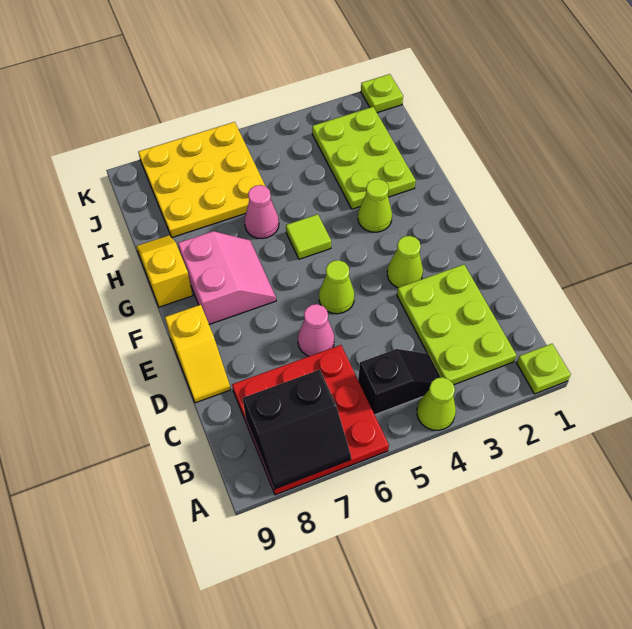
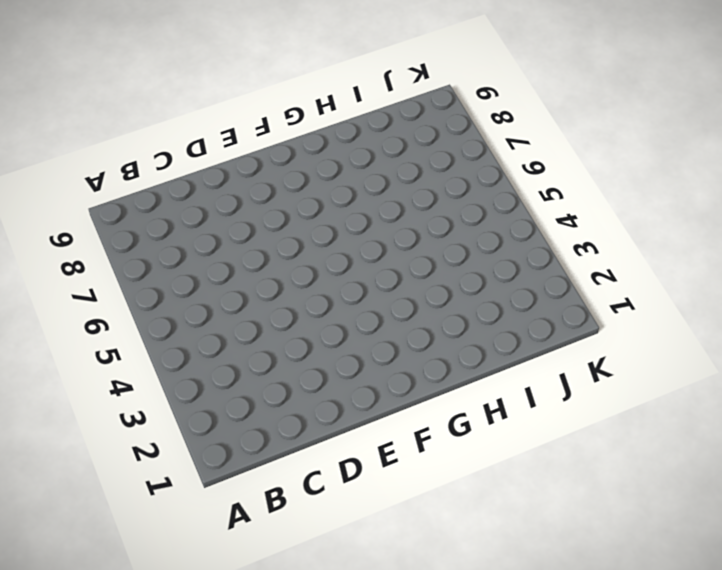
none -> lime 1x1 plate [517,344,571,394]
none -> lime 1x1 cone [417,377,456,430]
none -> red 3x3 plate [232,345,389,495]

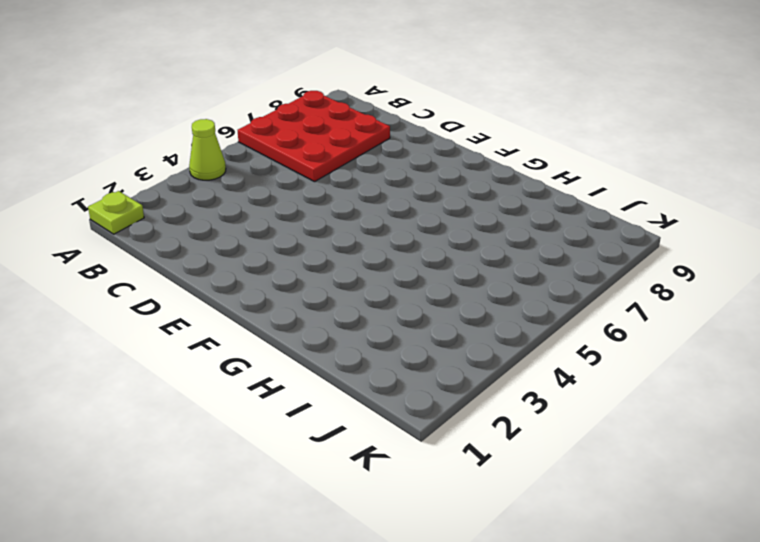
none -> lime 2x3 plate [397,265,516,385]
none -> black 1x2 slope [358,349,441,415]
none -> pink 1x1 cone [298,304,334,356]

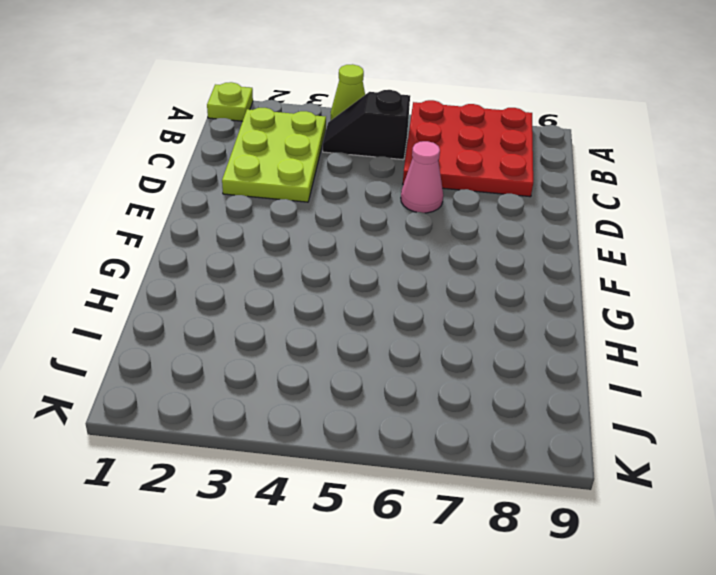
none -> yellow 1x2 slope [165,305,231,403]
none -> lime 1x1 cone [387,236,423,288]
none -> lime 1x1 cone [319,260,355,314]

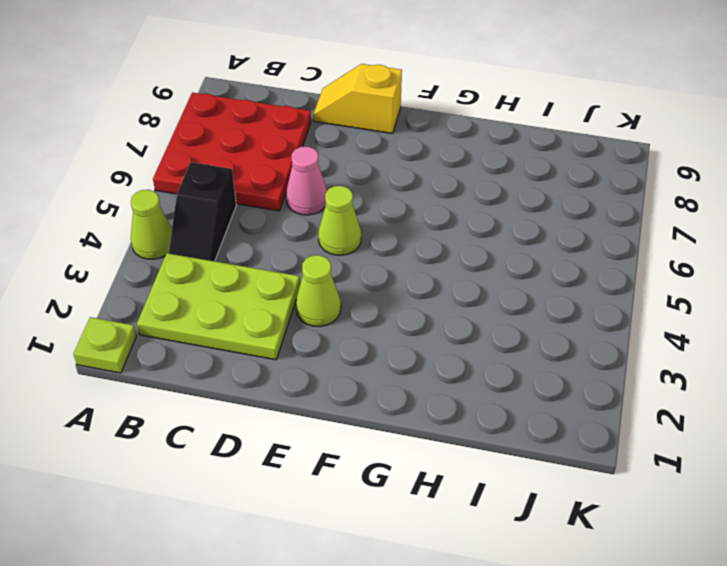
none -> pink 2x2 slope [178,231,276,324]
none -> lime 1x1 cone [358,179,392,232]
none -> lime 1x1 tile [286,214,331,259]

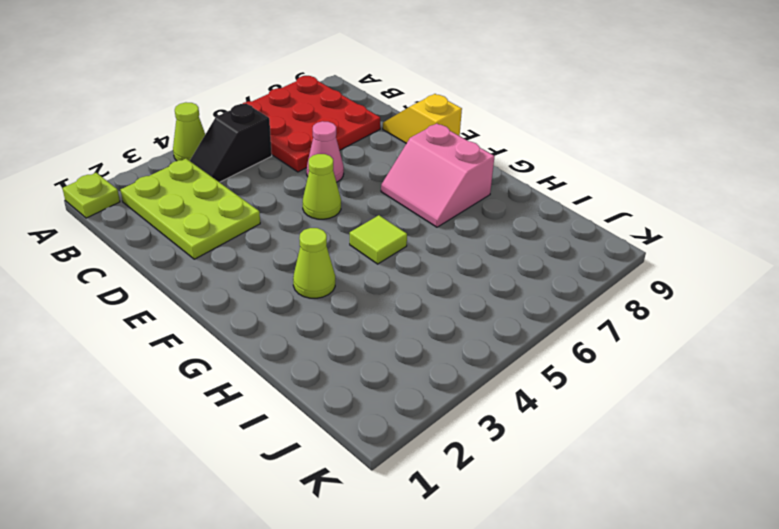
none -> lime 1x1 cone [387,236,423,288]
none -> yellow 1x2 slope [136,235,193,307]
none -> lime 2x3 plate [312,107,416,209]

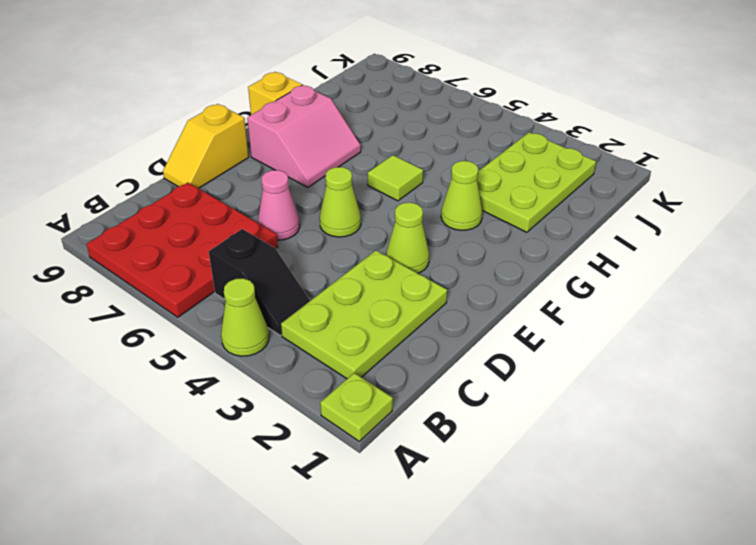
none -> pink 1x1 cone [244,185,279,239]
none -> yellow 3x3 plate [138,122,265,238]
none -> lime 1x1 plate [361,74,403,113]

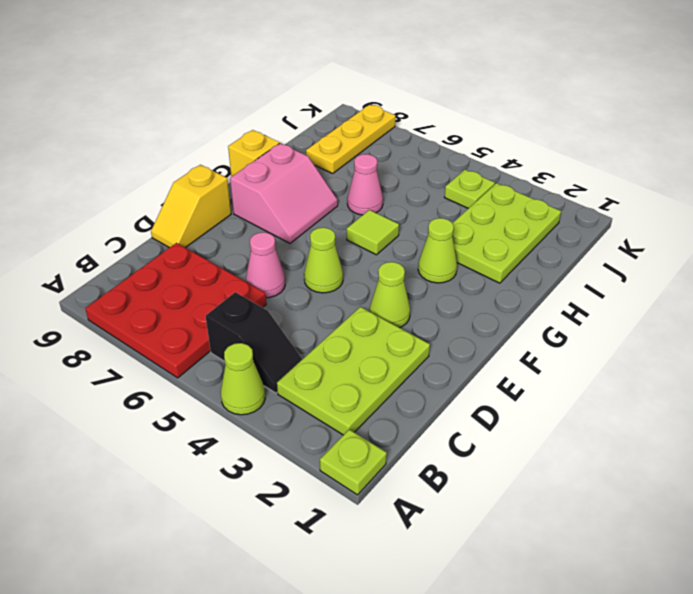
yellow 1x3 plate [306,105,396,173] -> yellow 3x3 plate [138,122,265,238]
lime 1x1 plate [444,170,495,208] -> lime 1x1 plate moved to [361,74,403,113]
none -> black 2x2 slope [243,370,351,489]

